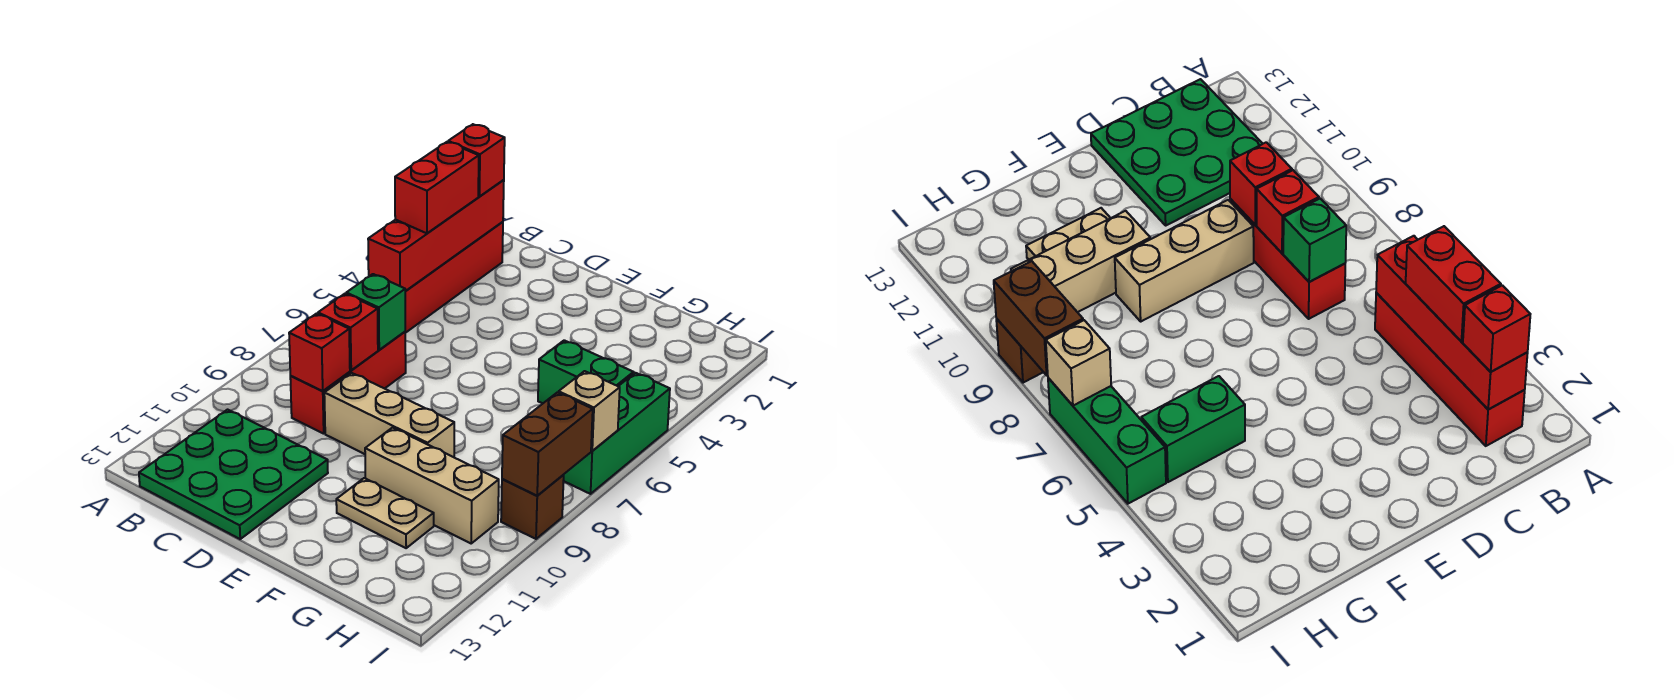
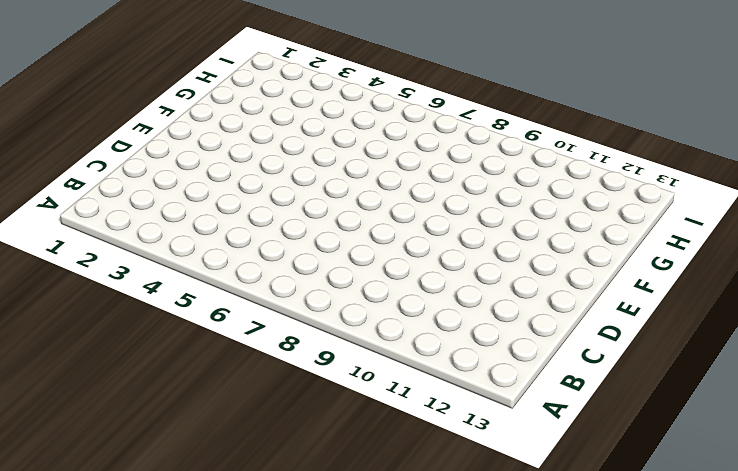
none -> red 1x4 brick [405,222,503,333]
none -> green 3x3 plate [139,410,328,539]
none -> red 1x3 brick [290,332,406,434]

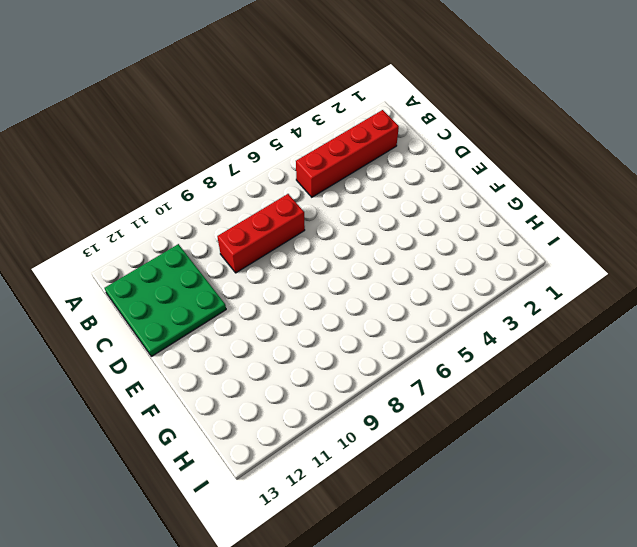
none -> tan 1x3 brick [324,373,454,457]
none -> tan 1x3 brick [365,428,499,543]
none -> tan 1x2 plate [336,478,434,548]

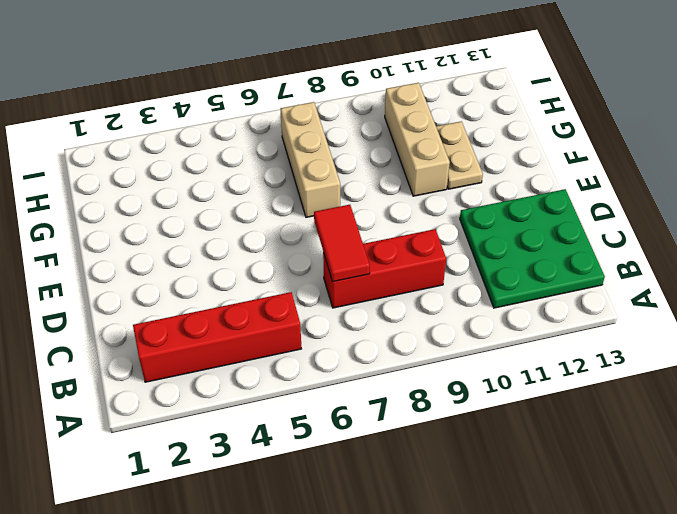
red 1x2 tile [314,205,370,282] -> green 1x1 brick [346,274,405,350]
tan 1x3 brick [281,102,340,217] -> tan 1x3 brick moved to [324,373,454,457]
none -> green 1x2 brick [538,340,634,403]
none -> green 1x3 brick [563,373,670,494]
none -> brown 1x1 brick [501,475,564,539]

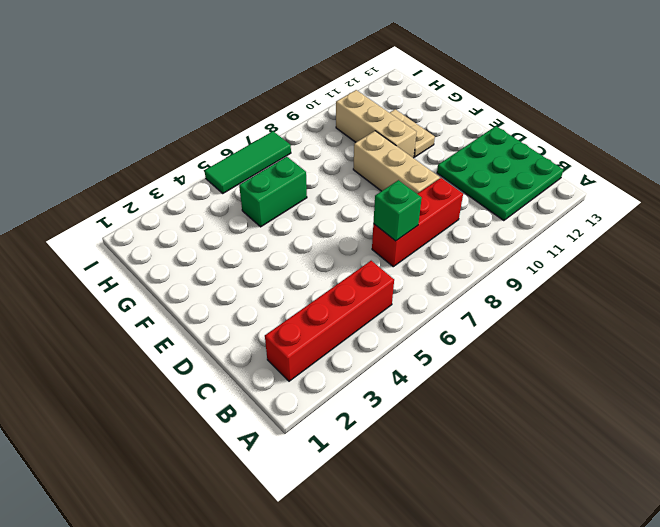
green 1x2 brick [239,157,307,227] -> green 1x2 brick turned to [538,340,634,403]
green 1x3 tile [205,131,291,193] -> green 1x3 brick [563,373,670,494]
none -> brown 1x1 brick [501,475,564,539]
none -> red 1x4 brick [368,180,504,291]
none -> red 1x1 brick [318,294,378,370]

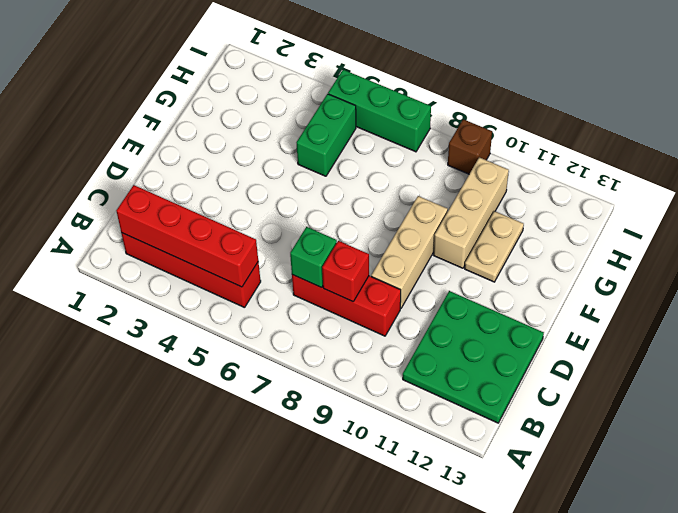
none -> red 1x1 brick [289,313,350,391]
none -> tan 1x1 brick [559,371,620,451]
none -> brown 1x2 brick [502,392,593,496]

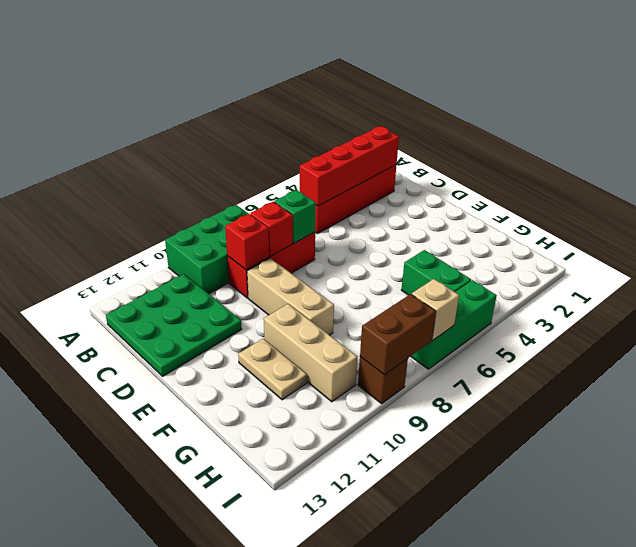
green 2x3 brick [165,205,249,294] -> none
none -> red 1x1 brick [448,124,505,196]
none -> red 1x2 brick [395,142,479,233]

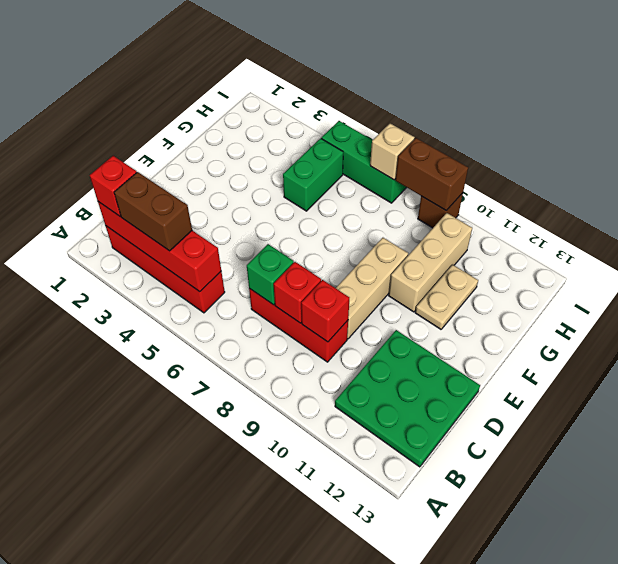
brown 1x2 brick [114,172,192,251] -> red 1x2 brick [395,142,479,233]

